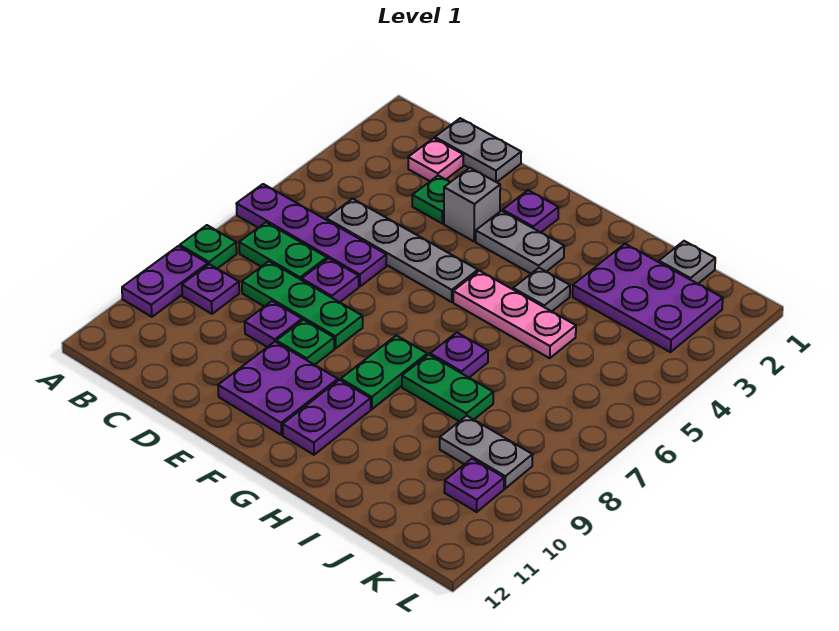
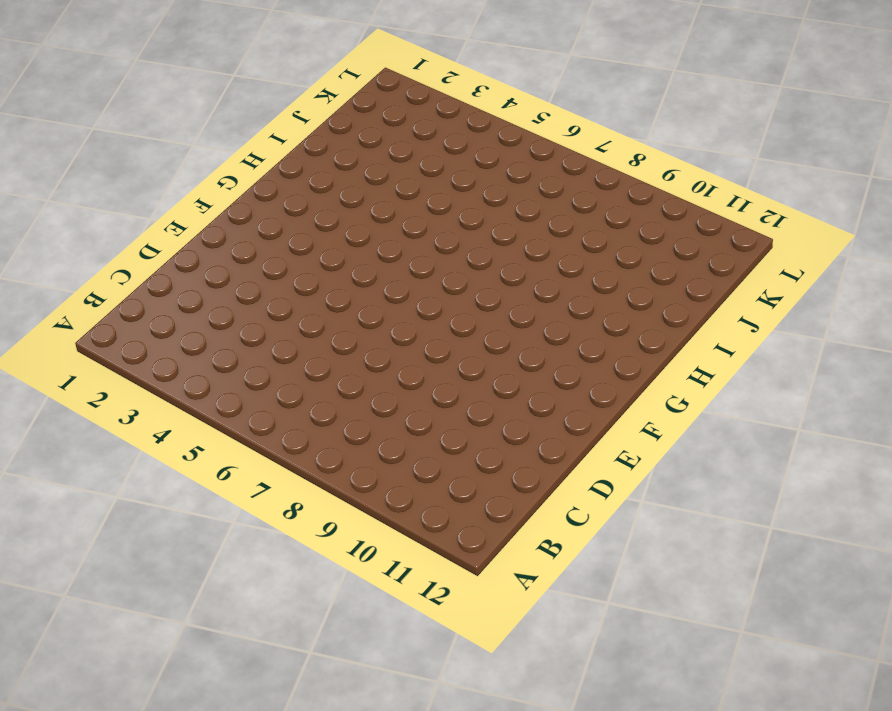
none -> purple 1x4 plate [236,184,386,286]
none -> green 1x1 plate [180,225,237,269]
none -> purple 1x2 plate [122,246,208,317]

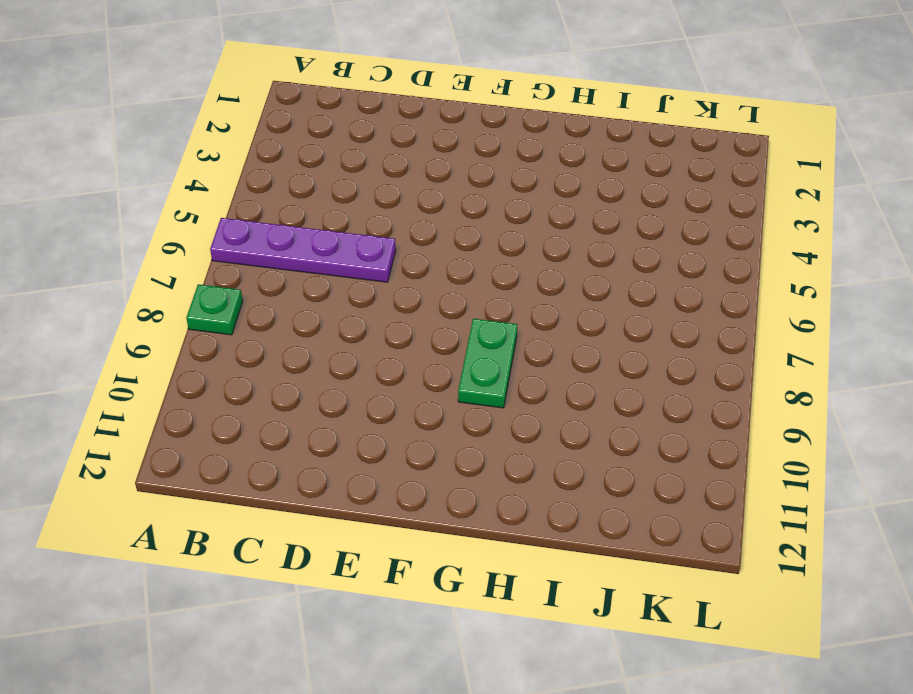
none -> purple 1x2 plate [122,246,208,317]
none -> green 1x2 plate [239,222,327,280]
none -> purple 1x1 plate [182,264,239,314]

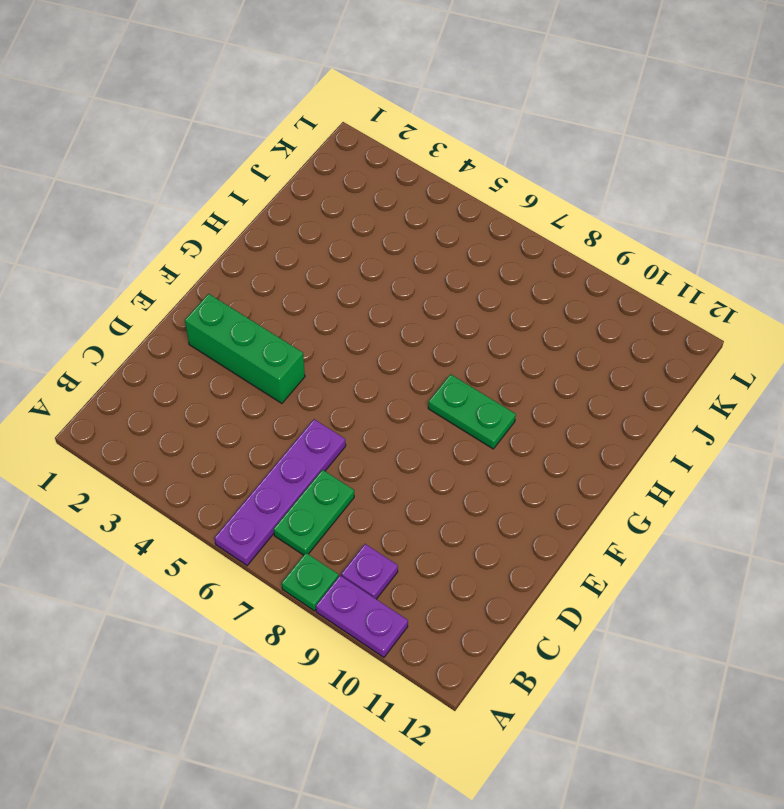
green 1x3 brick [185,294,305,403] -> grey 1x1 brick [444,168,500,241]
none -> grey 1x2 plate [435,118,521,182]
none -> pink 1x1 plate [408,138,463,181]
none -> grey 1x4 plate [326,199,478,302]

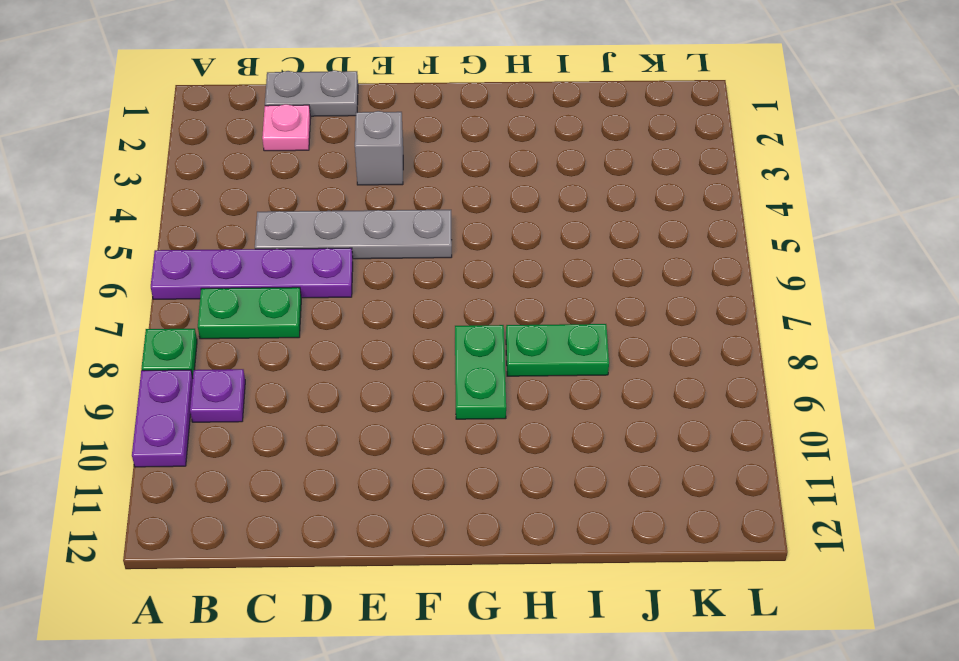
none -> green 1x3 plate [242,261,363,348]
none -> green 1x1 plate [412,176,450,223]
none -> purple 1x1 plate [302,258,359,302]

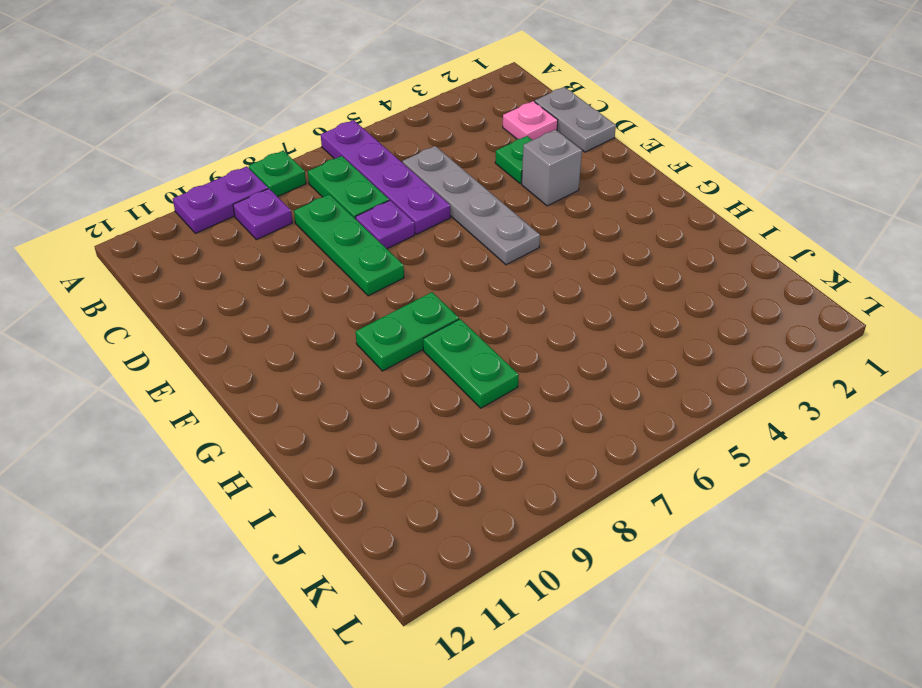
none -> purple 1x1 plate [245,301,302,347]
none -> green 1x1 plate [276,320,334,365]
none -> purple 2x2 plate [218,342,338,435]

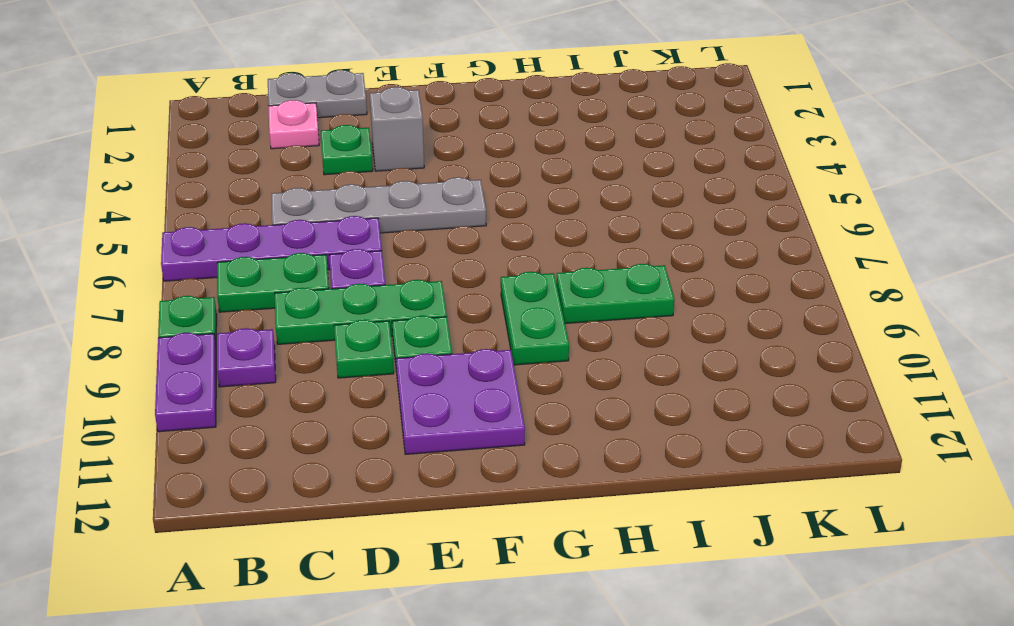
green 1x1 plate [334,320,394,378] -> purple 1x1 plate [245,301,302,347]
none -> purple 1x1 plate [503,190,558,233]
none -> grey 1x2 plate [476,211,564,274]
none -> pink 1x3 plate [453,271,576,358]

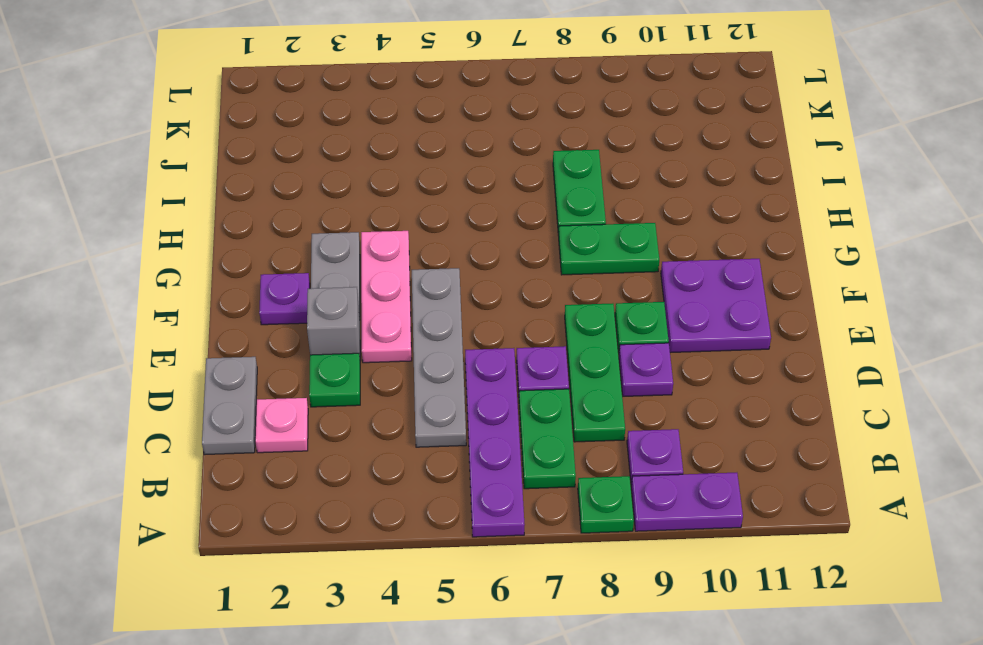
pink 1x3 plate [361,231,412,363] -> pink 1x3 plate moved to [453,271,576,358]
none -> purple 1x2 plate [283,380,371,455]
none -> grey 1x1 plate [513,268,570,311]
none -> purple 1x1 plate [430,333,488,377]

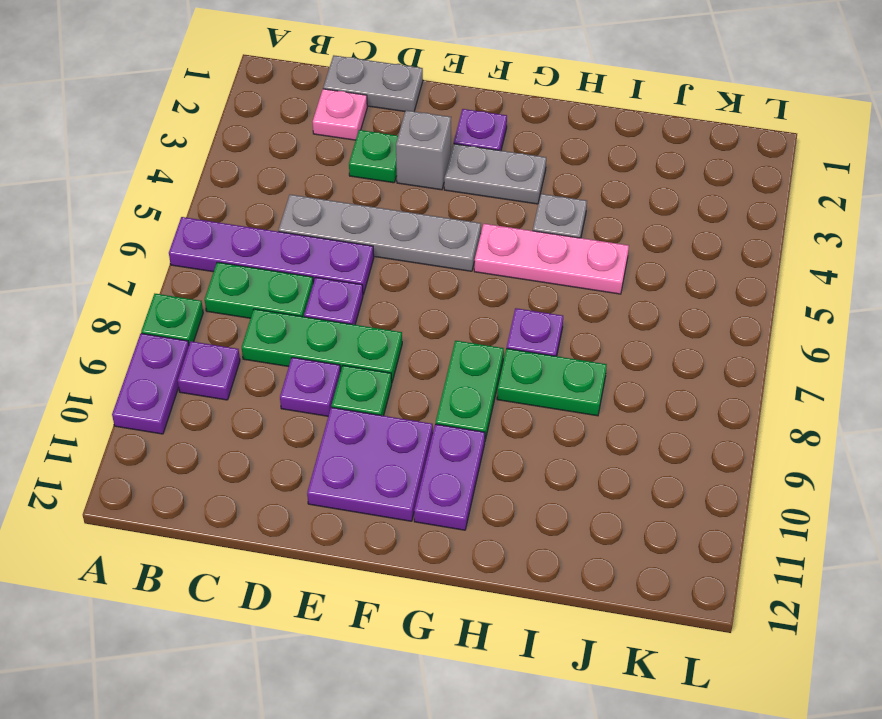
none -> purple 2x3 plate [573,244,723,352]
none -> grey 1x1 plate [659,241,715,284]
none -> grey 1x2 plate [440,416,533,488]

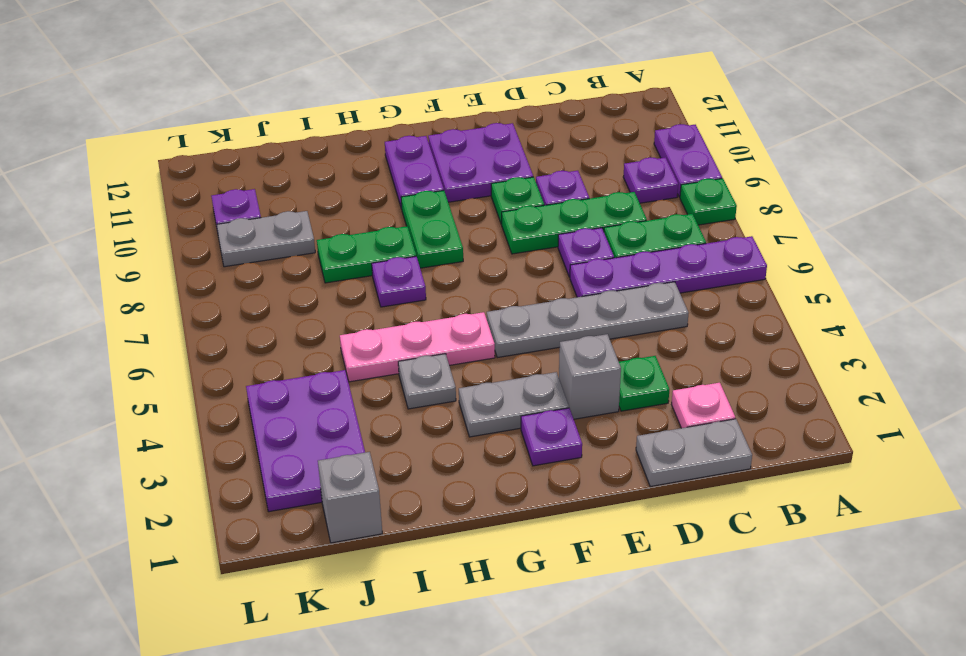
grey 1x1 brick [318,452,382,543] -> grey 1x1 plate [659,241,715,284]
purple 2x3 plate [246,370,365,512] -> purple 2x3 plate turned to [573,244,723,352]

